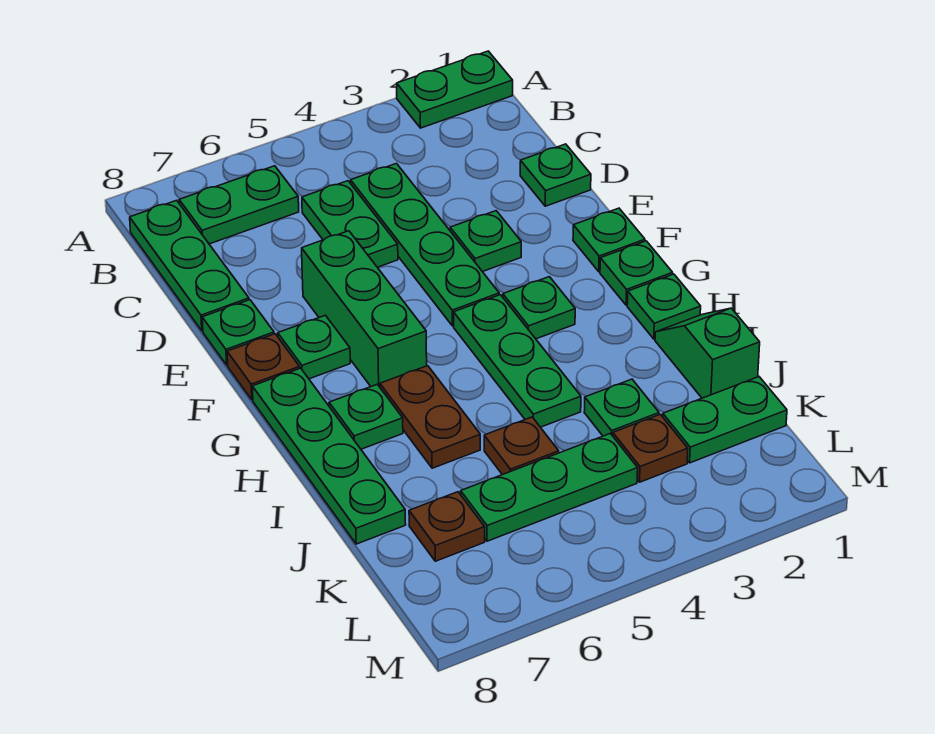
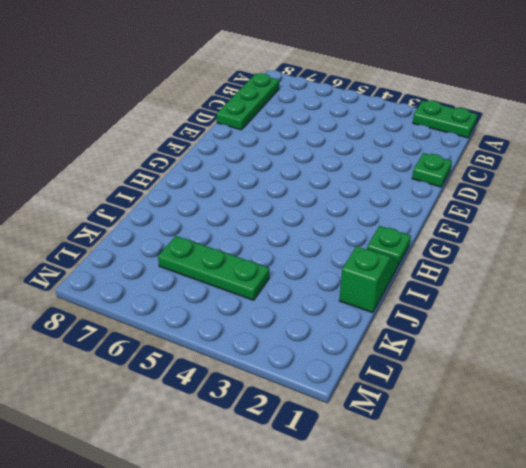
none -> green 1x2 plate [179,166,299,244]
none -> green 1x4 plate [351,164,499,326]
none -> green 1x2 plate [302,181,398,267]

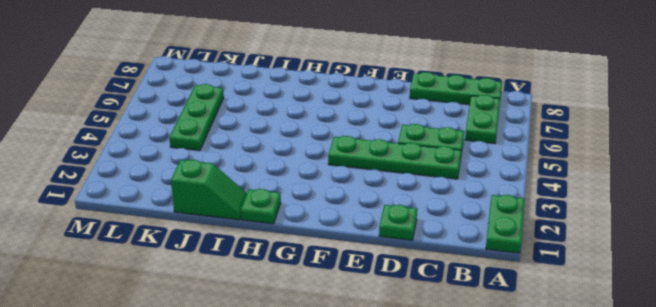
none -> green 1x1 plate [450,211,521,272]
none -> green 1x3 brick [302,231,427,387]
none -> green 1x1 plate [202,300,274,365]

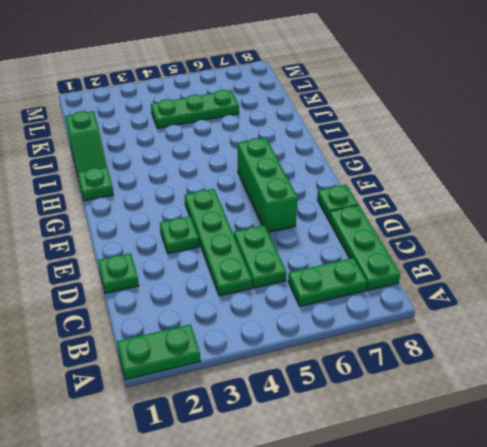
none -> green 1x1 plate [573,208,645,272]
none -> green 1x1 plate [278,315,350,379]
none -> brown 1x1 plate [227,334,300,400]

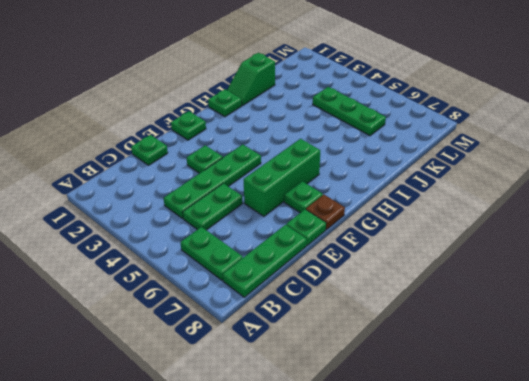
none -> green 1x2 plate [397,51,513,128]
none -> green 1x1 plate [600,241,673,305]
none -> green 1x1 plate [503,277,575,339]

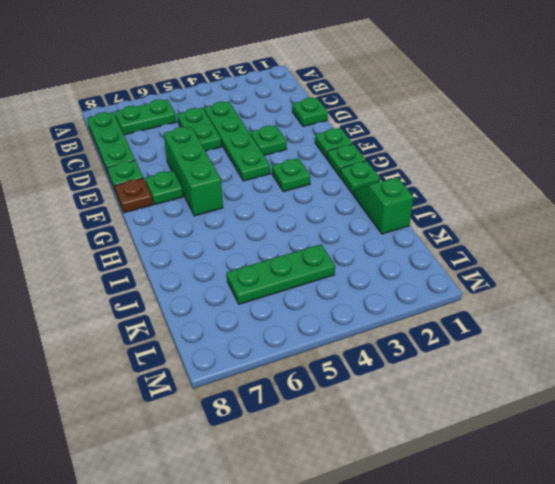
none -> green 1x2 plate [397,51,513,128]
none -> green 1x3 plate [454,295,581,427]
none -> green 1x4 plate [252,368,406,544]

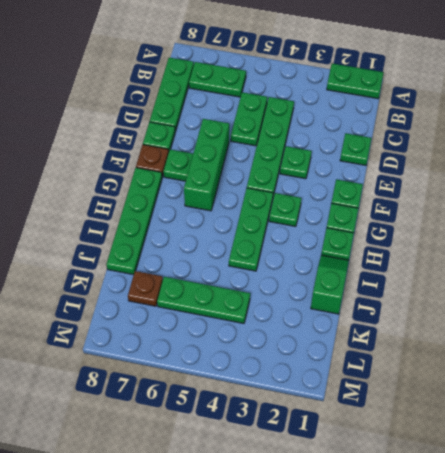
none -> brown 1x2 plate [380,366,480,468]
none -> green 1x1 plate [329,384,403,449]
none -> green 1x1 plate [584,379,659,436]

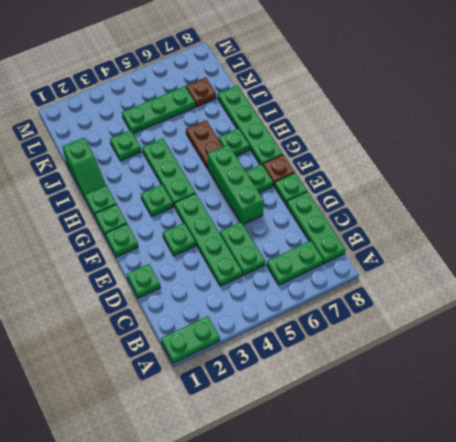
none -> brown 1x1 plate [484,417,559,475]
none -> green 1x2 plate [663,377,787,463]
none -> brown 1x1 plate [613,414,688,482]

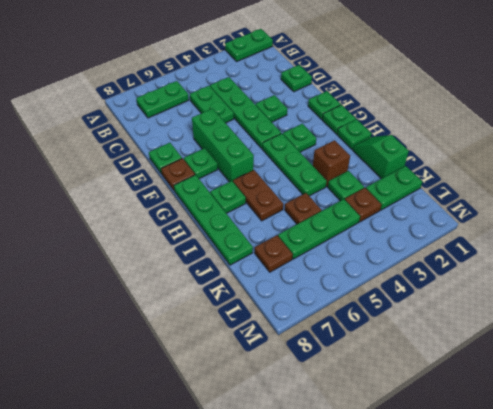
brown 1x1 brick [313,140,350,187] -> none
none -> green 1x3 plate [130,200,249,331]

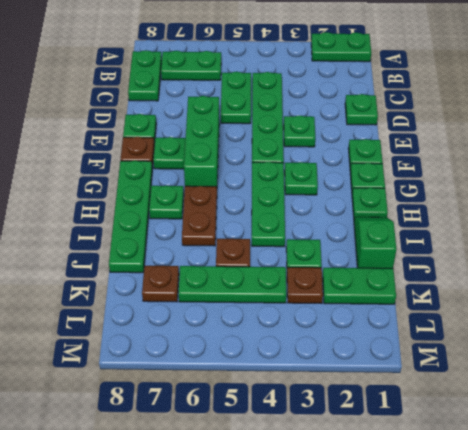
green 1x2 plate [128,50,162,101] -> green 1x3 plate [130,200,249,331]

